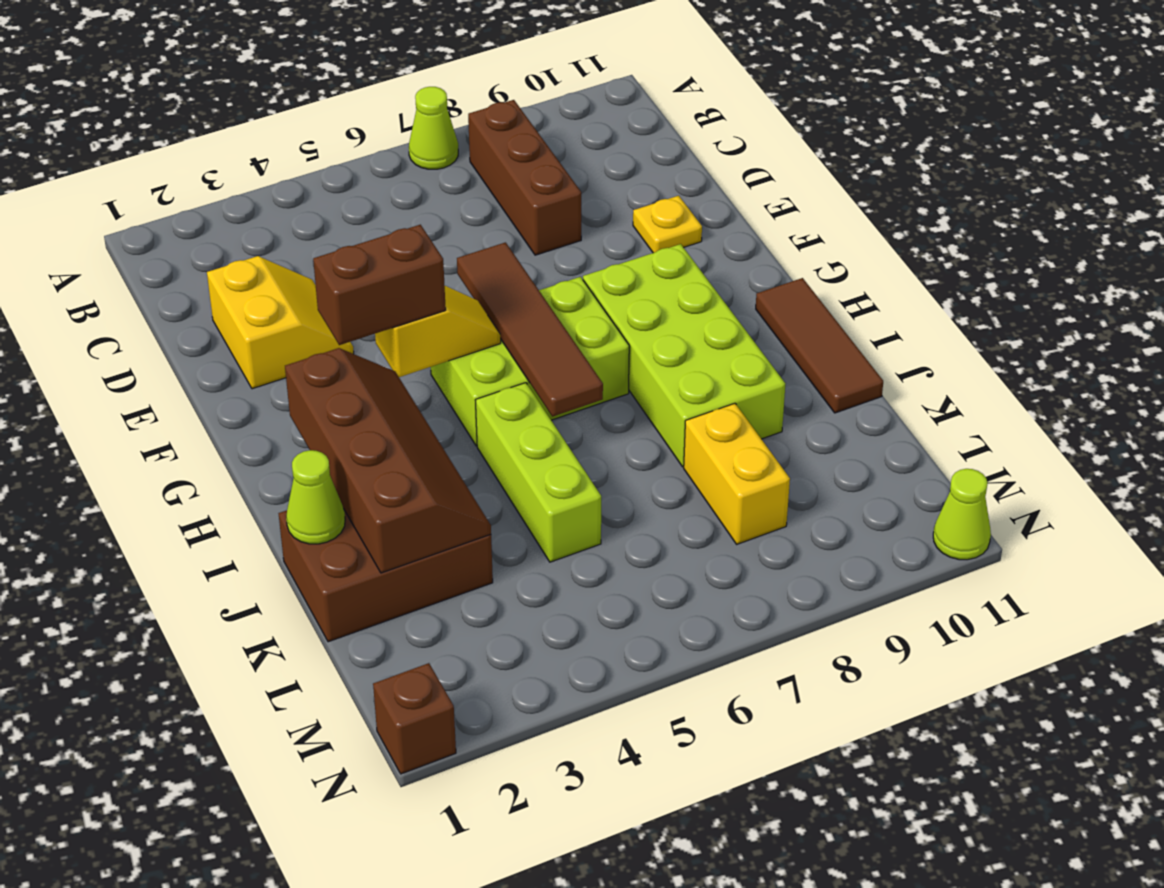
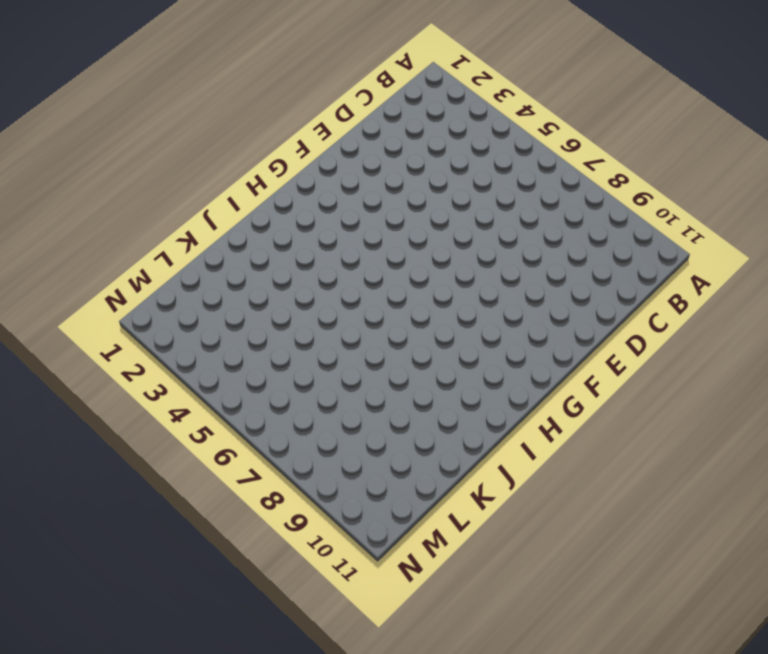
none -> lime 1x1 cone [409,87,458,169]
none -> brown 1x3 brick [468,100,581,255]
none -> yellow 2x2 slope [207,256,354,389]

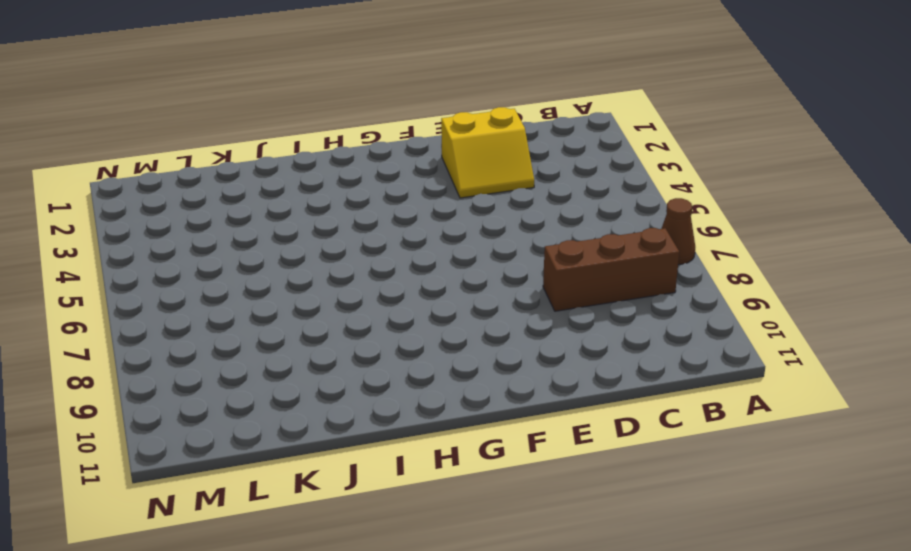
brown 1x1 cone [661,198,695,265] -> lime 1x1 cone [409,87,458,169]
none -> yellow 1x1 plate [633,196,702,253]
none -> lime 2x3 brick [431,277,629,446]
none -> lime 2x4 brick [583,244,785,467]

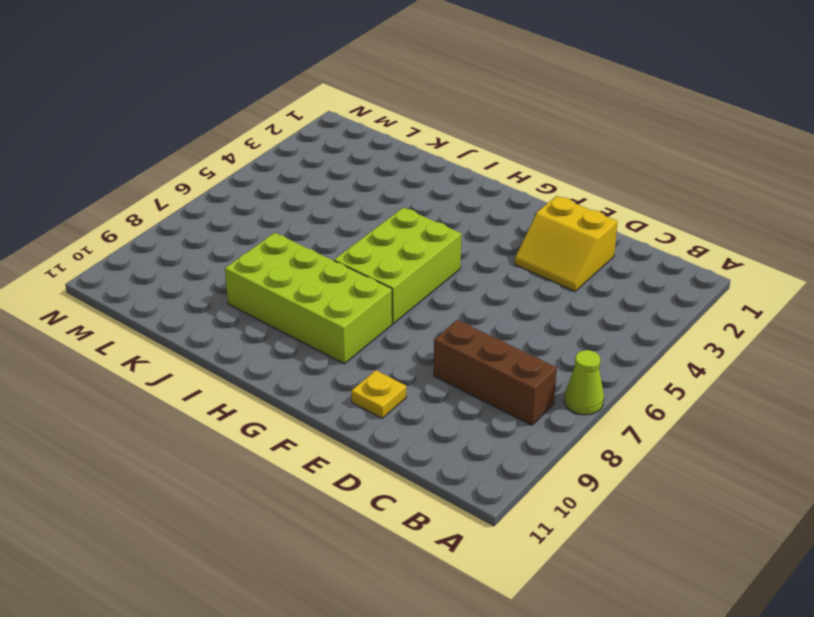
none -> brown 1x3 tile [756,278,883,413]
none -> lime 1x3 brick [476,383,601,562]
none -> brown 2x3 brick [278,510,493,642]

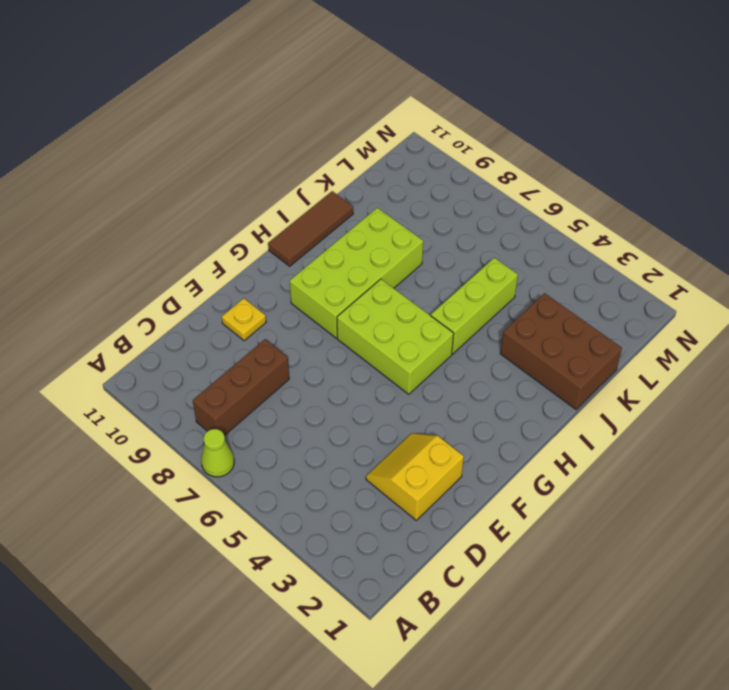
none -> yellow 1x2 brick [684,403,790,544]
none -> brown 1x1 brick [373,663,456,774]
none -> lime 1x1 cone [933,469,991,560]

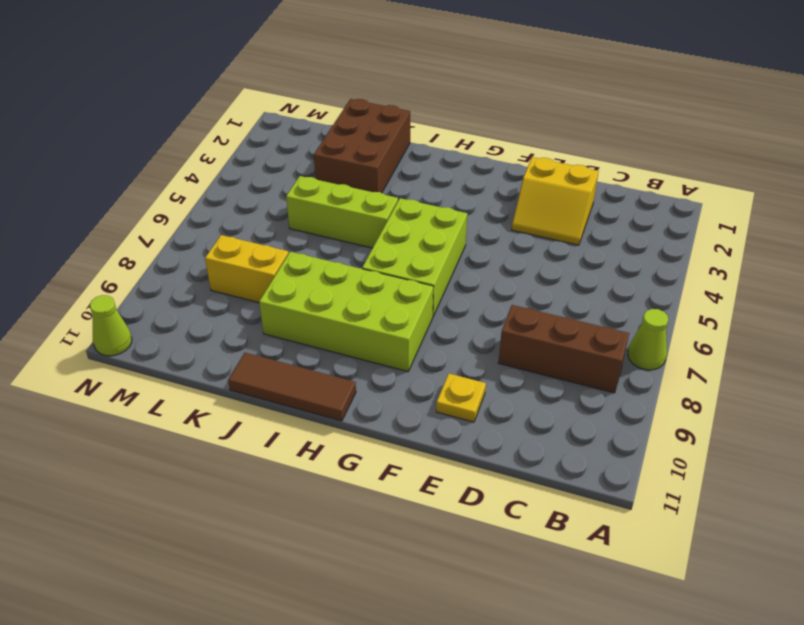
none -> brown 1x1 brick [373,663,456,774]
none -> brown 1x4 tile [457,242,603,417]
none -> yellow 1x2 slope [375,286,501,377]

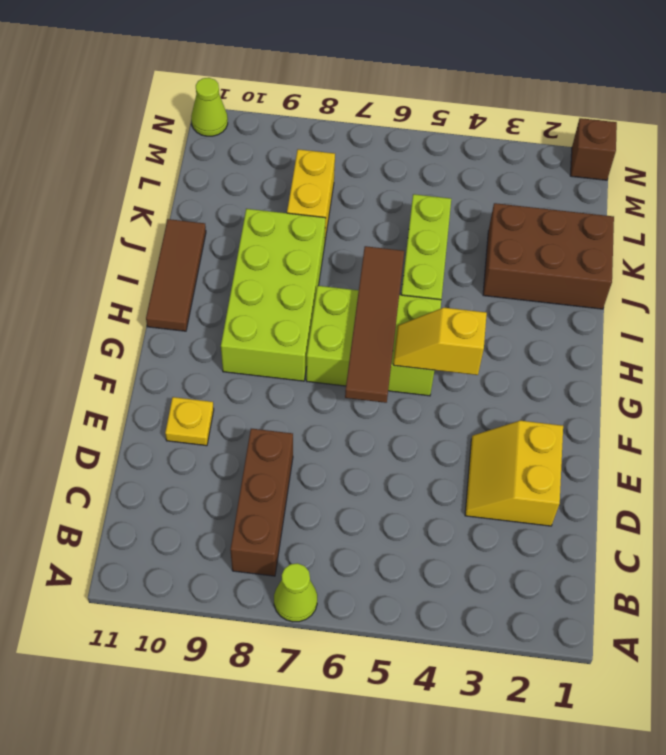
none -> brown 2x4 slope [285,348,491,573]
none -> lime 1x1 cone [286,450,345,544]
none -> brown 1x2 brick [313,225,446,345]

